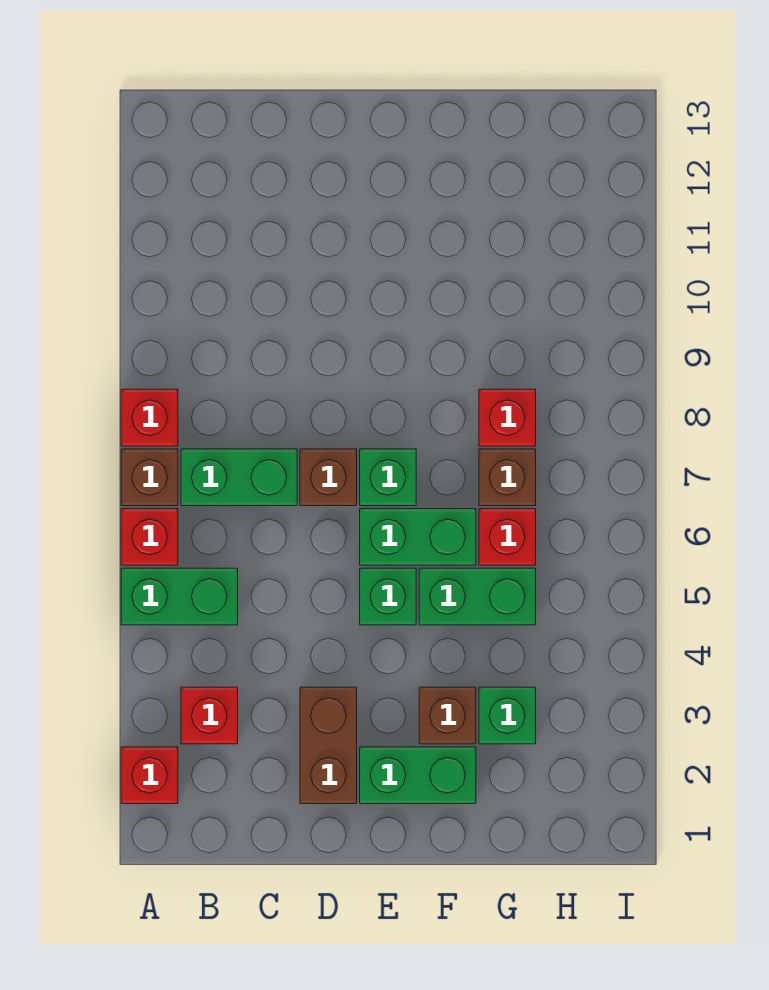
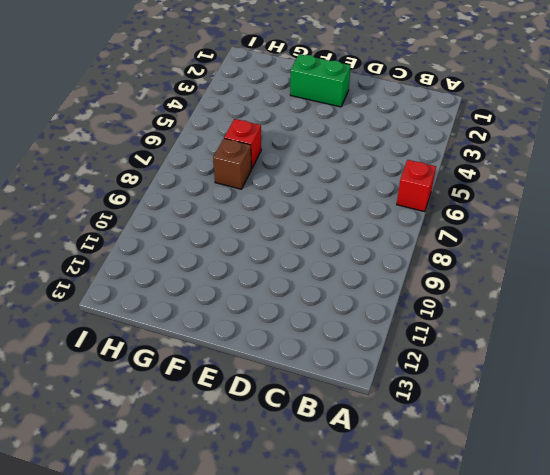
none -> red 1x1 brick [121,747,178,804]
none -> green 1x2 brick [121,568,238,625]
none -> brown 1x1 brick [121,449,178,506]

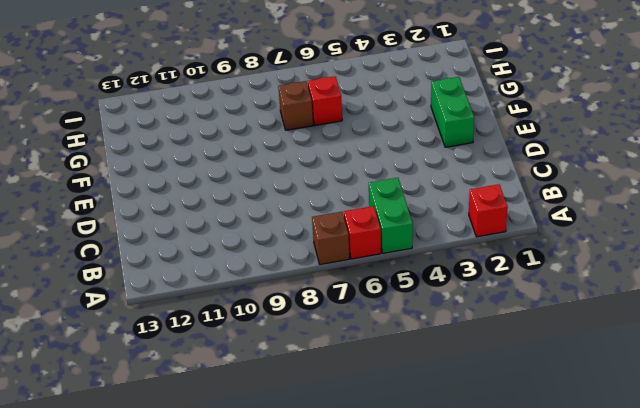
none -> red 1x1 brick [121,389,178,446]
none -> red 1x1 brick [181,687,238,744]
none -> green 1x2 brick [181,449,297,506]

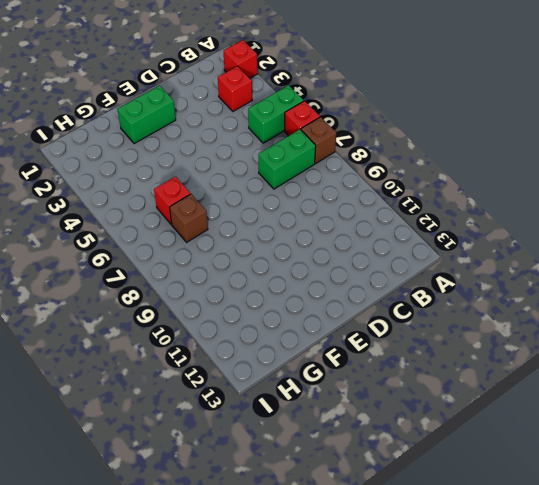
none -> red 1x1 brick [121,389,178,446]
none -> brown 1x2 brick [300,687,357,804]
none -> brown 1x1 brick [300,449,357,506]

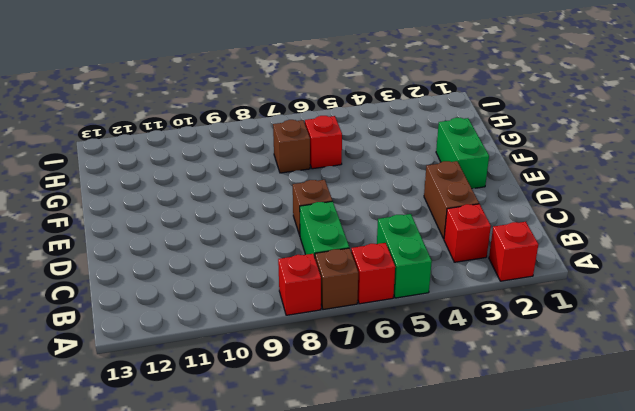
brown 1x2 brick [424,161,479,239] -> brown 1x2 brick turned to [300,687,357,804]
none -> green 1x1 brick [360,568,416,625]
none -> green 1x2 brick [360,509,476,565]
none -> green 1x1 brick [360,449,416,506]

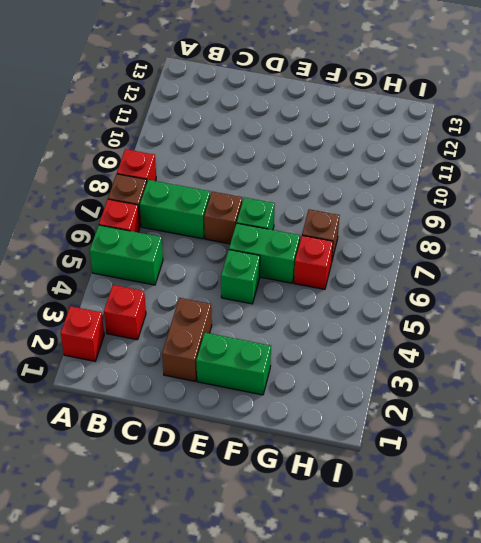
none -> brown 1x1 brick [419,687,476,744]
none -> green 1x2 brick [419,568,536,625]
none -> green 1x1 brick [479,687,536,744]

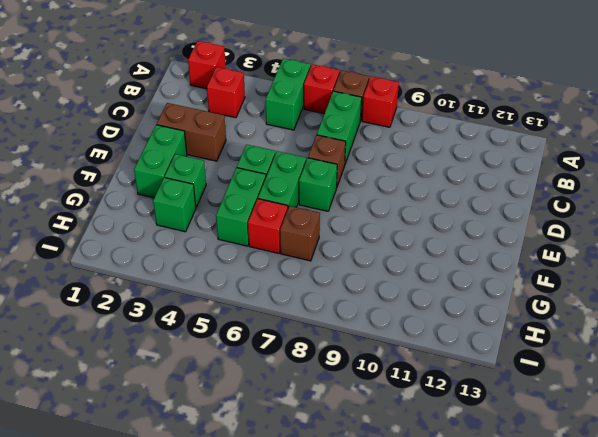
green 1x1 brick [165,154,206,207] -> brown 1x1 brick [419,687,476,744]
none -> red 1x1 brick [479,389,536,446]

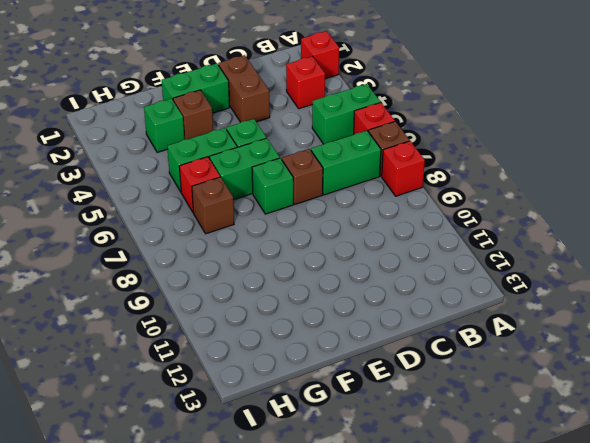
none -> red 1x1 brick [479,389,536,446]

